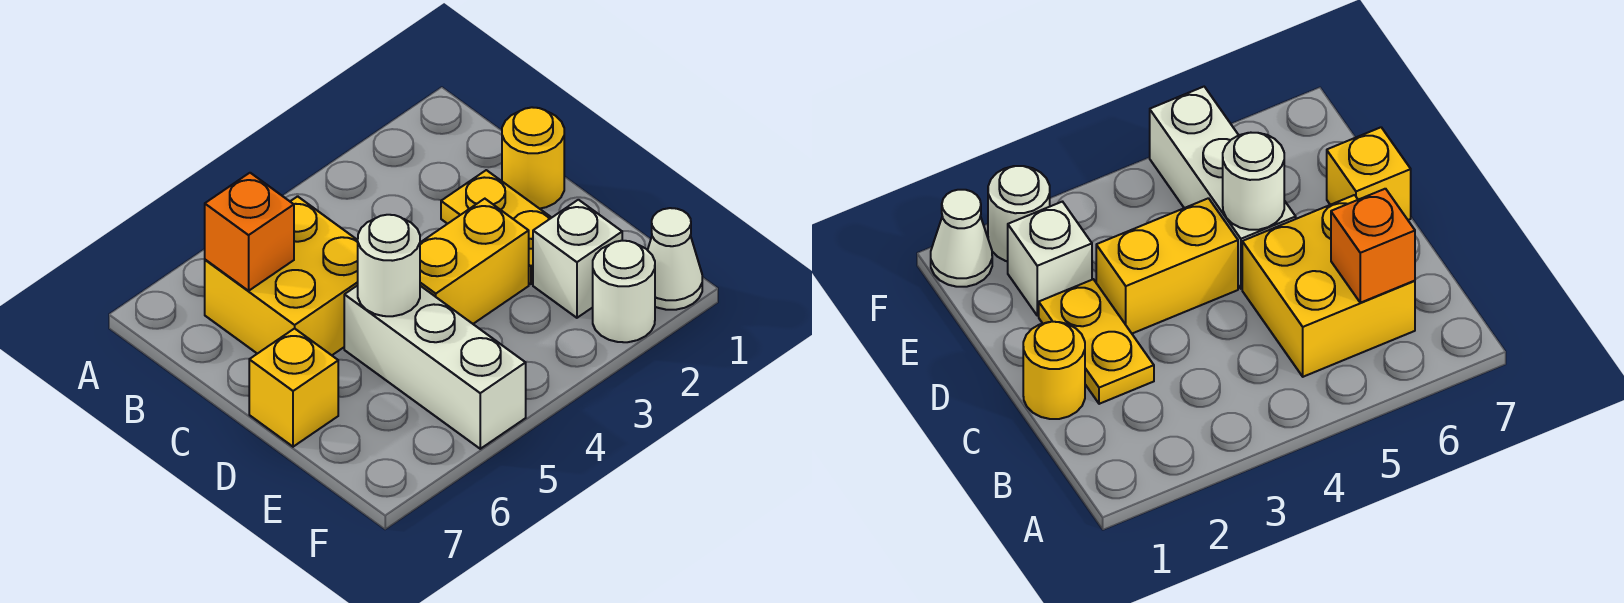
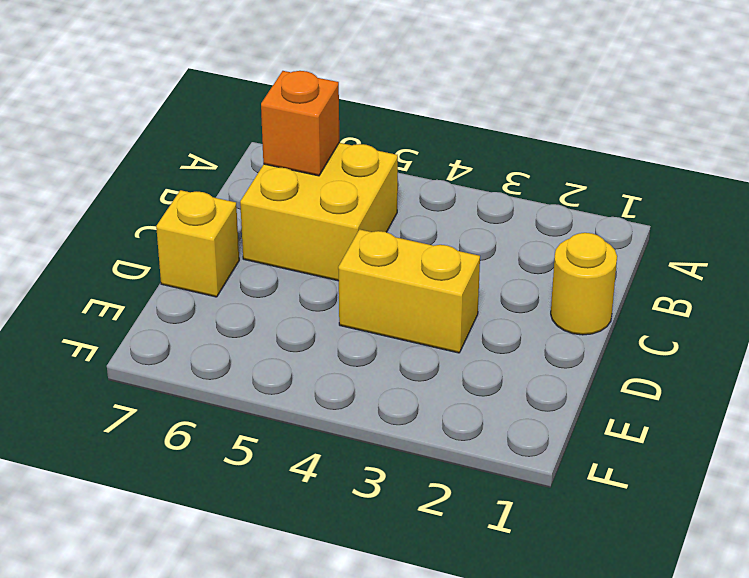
none -> yellow 1x2 plate [441,170,552,284]
none -> white 1x3 brick [344,285,526,449]

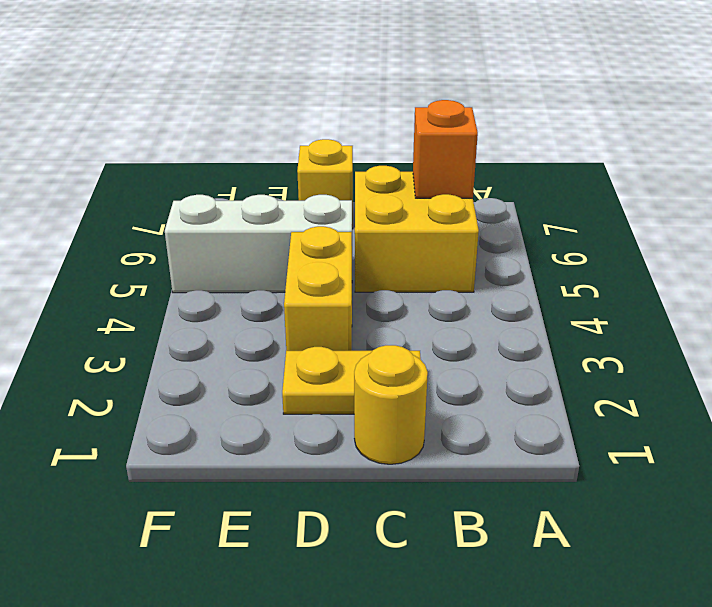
none -> white 1x1 brick [533,200,622,318]
none -> white 1x1 cone [648,208,702,310]

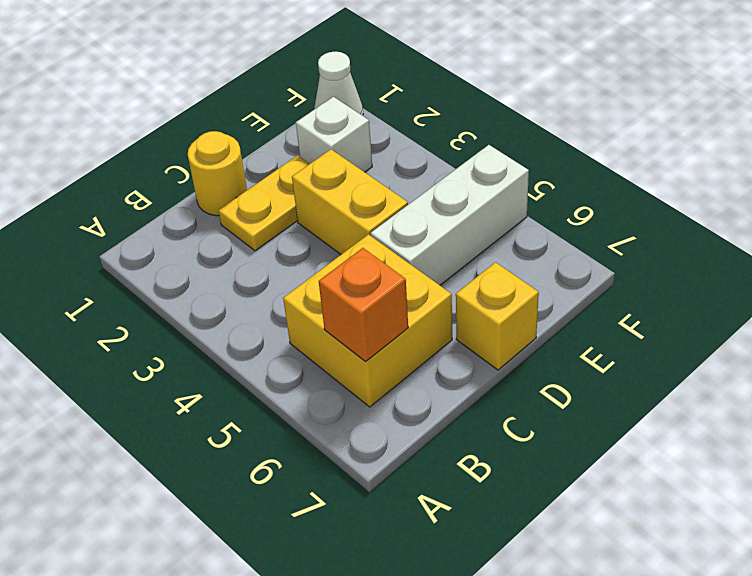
none -> white 1x1 round brick [593,241,655,342]
none -> white 1x1 round brick [358,215,420,316]

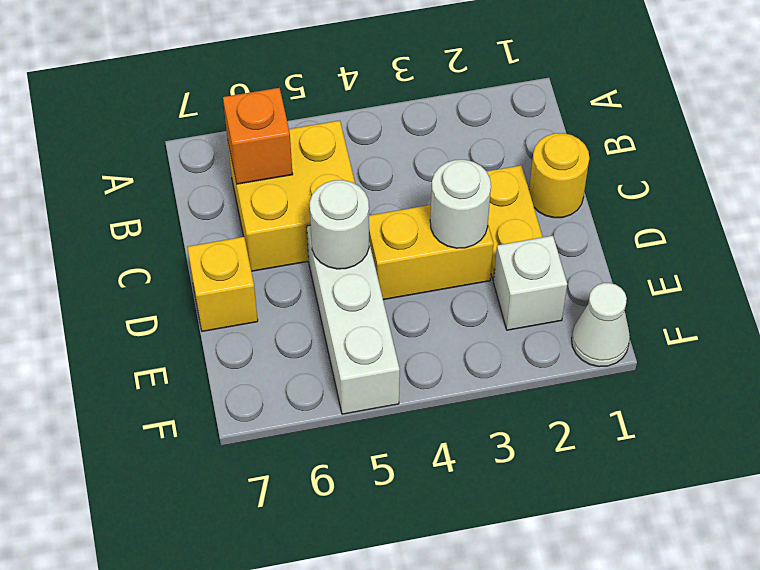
white 1x1 round brick [430,160,491,248] -> white 1x1 round brick moved to [593,241,655,342]

